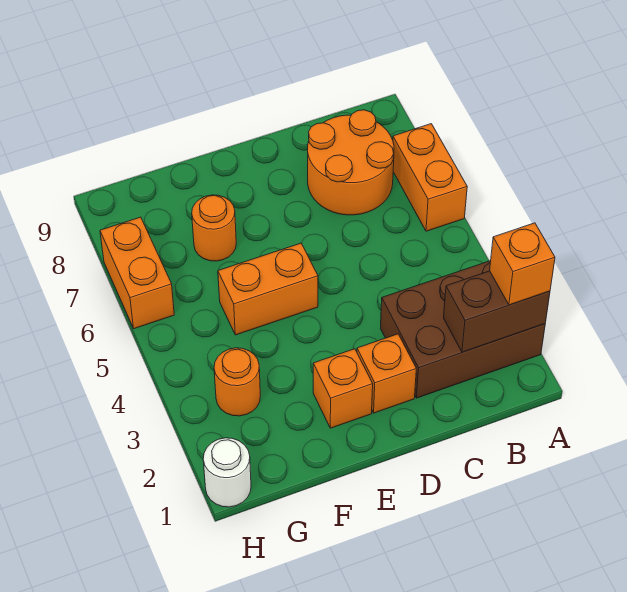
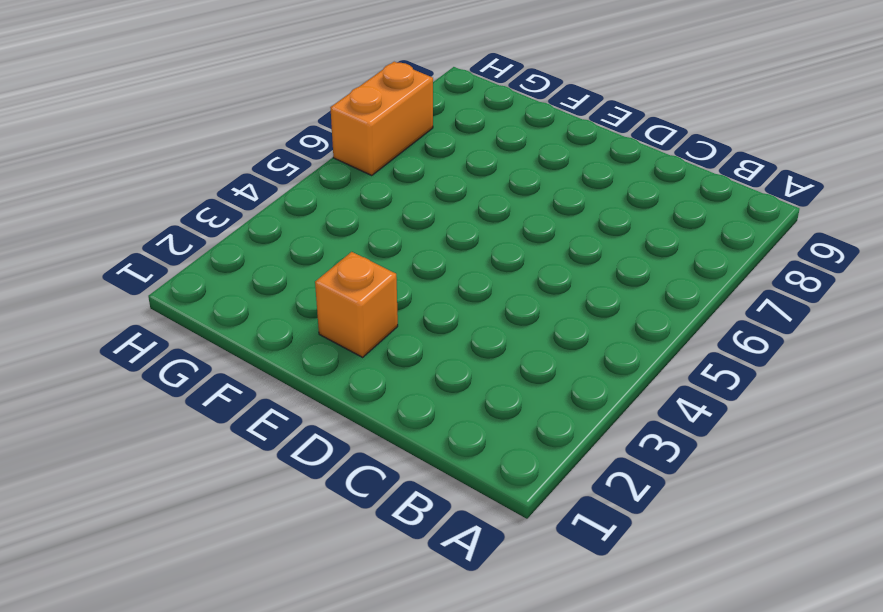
none -> brown 2x3 brick [380,261,545,398]
none -> orange 1x2 brick [393,124,467,231]
none -> orange 2x2 round brick [308,110,394,215]

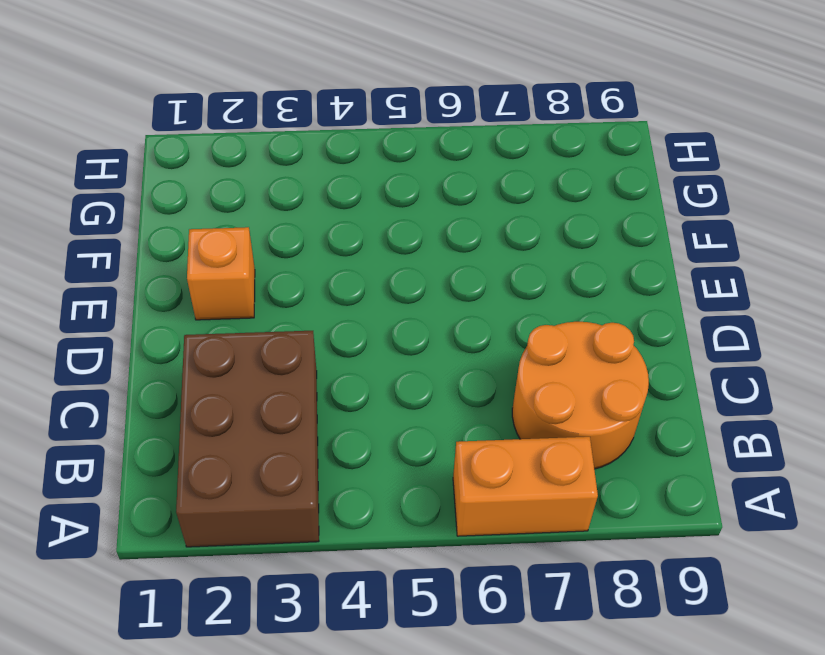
none -> orange 1x1 brick [357,334,416,413]
none -> orange 1x2 brick [218,243,318,335]
none -> orange 1x1 round brick [192,195,236,261]

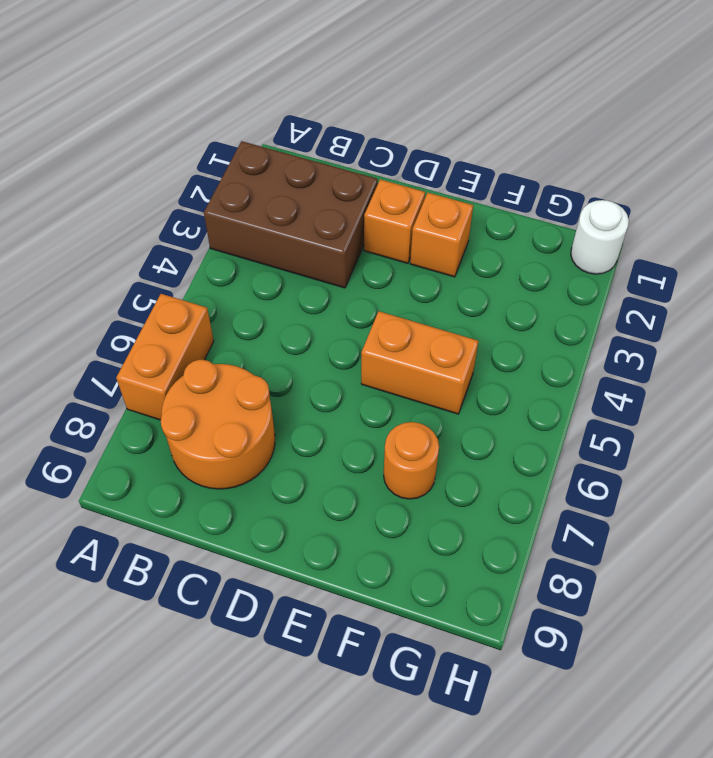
none -> orange 1x1 round brick [214,348,260,416]
none -> orange 1x2 brick [100,217,174,329]
none -> brown 1x2 brick [443,271,550,352]

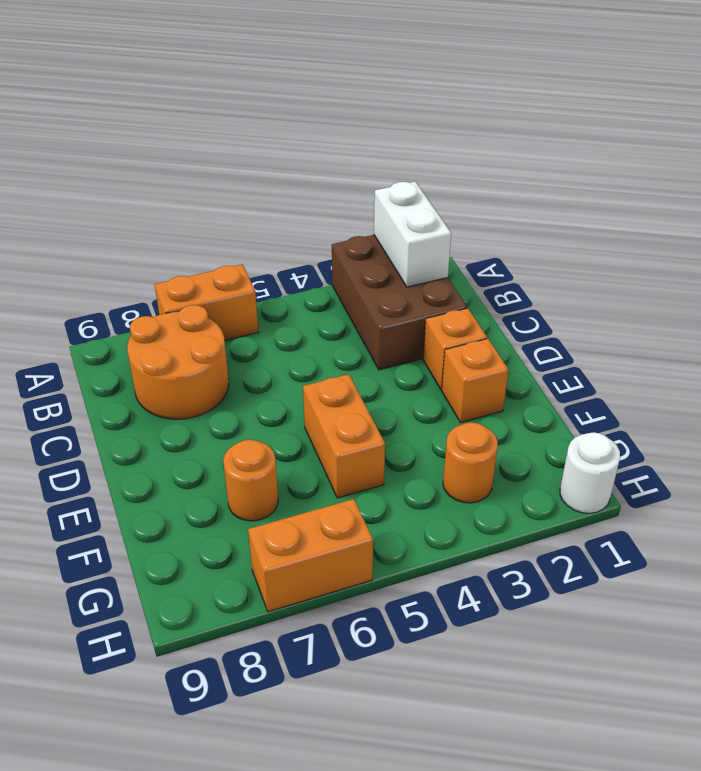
white 1x2 brick [374,182,451,287] -> brown 1x2 brick [443,271,550,352]
none -> orange 1x1 brick [490,223,555,305]

